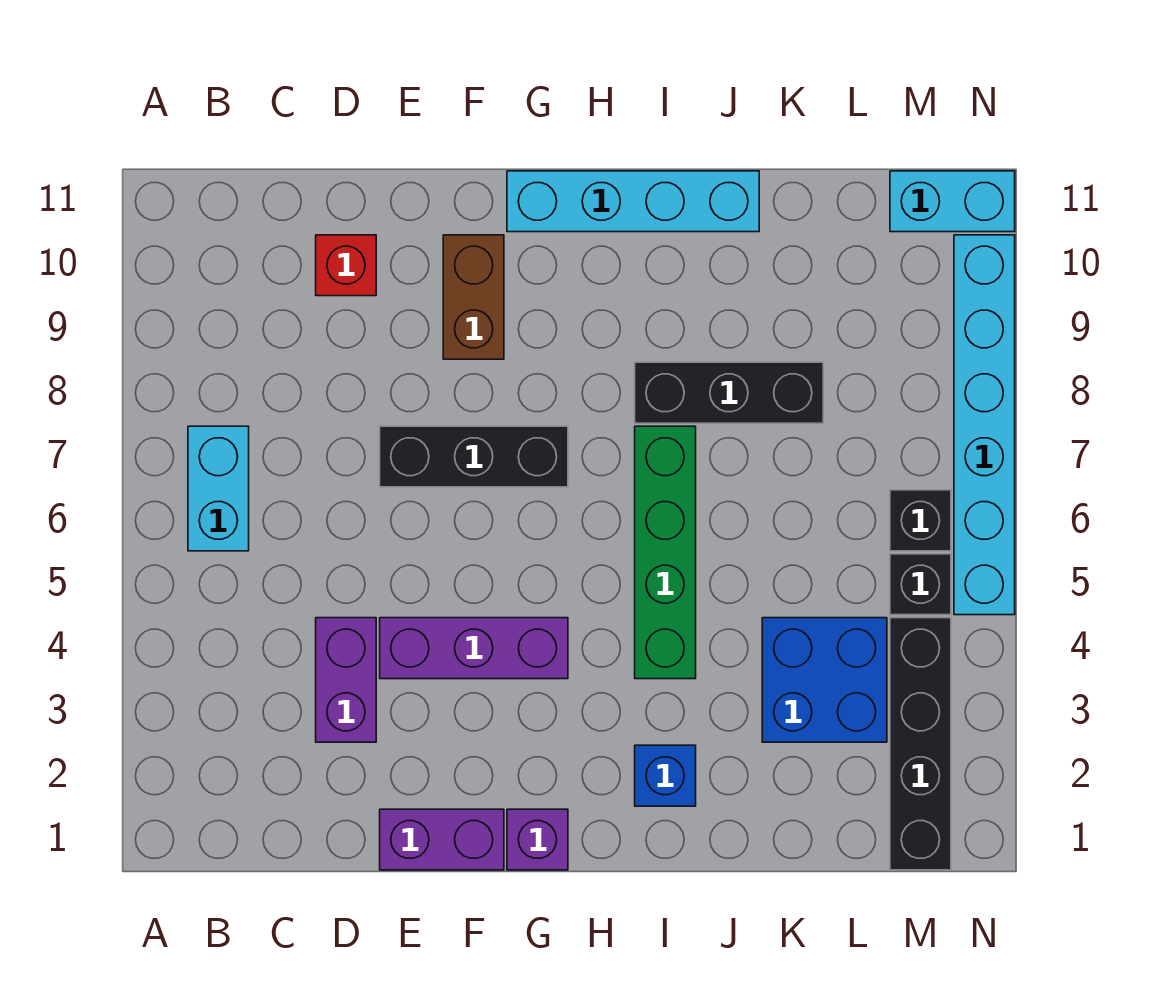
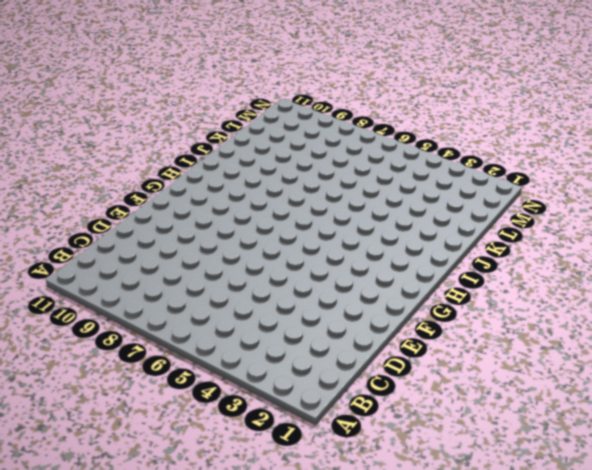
none -> cyan 1x2 brick [188,426,249,551]
none -> purple 1x2 brick [316,618,376,742]
none -> red 1x1 brick [316,235,376,296]

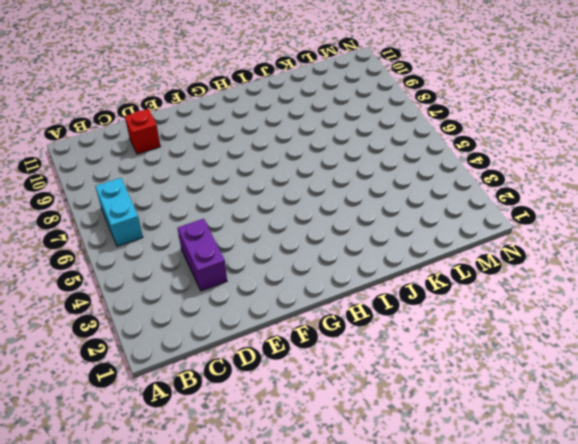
none -> purple 1x2 brick [380,809,504,870]
none -> purple 1x3 brick [380,618,568,679]
none -> black 1x3 brick [380,426,568,487]

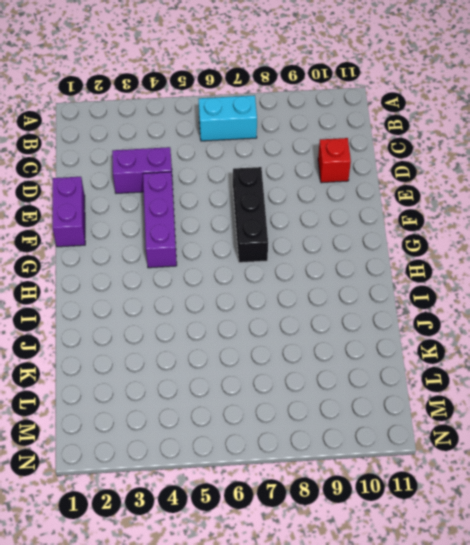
none -> brown 1x2 brick [443,235,504,359]
none -> purple 1x1 brick [507,809,568,870]
none -> cyan 1x4 brick [507,171,759,232]

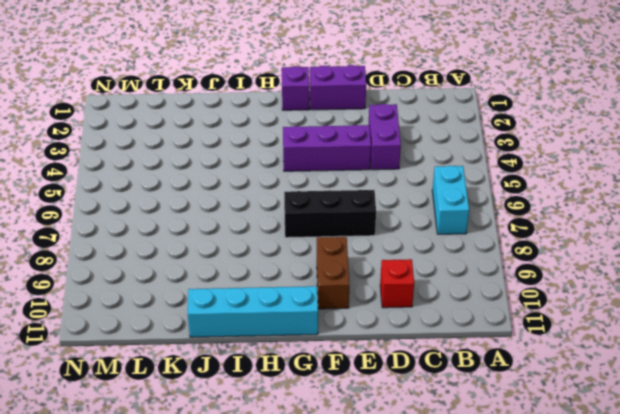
none -> blue 1x1 brick [635,745,696,806]
none -> green 1x4 brick [635,426,696,679]
none -> black 1x3 brick [635,362,823,423]

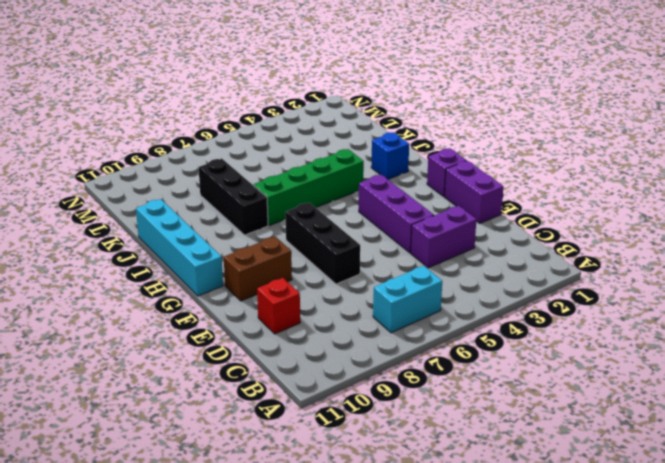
none -> blue 2x2 brick [762,618,887,742]
none -> black 1x4 brick [890,618,951,870]
none -> black 1x1 brick [890,554,951,615]

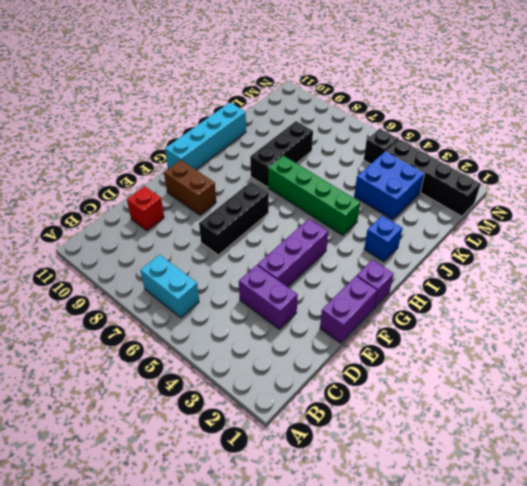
none -> black 1x1 brick [890,490,951,551]
none -> cyan 1x2 brick [890,171,1015,232]
none -> cyan 1x6 brick [954,235,1015,615]

